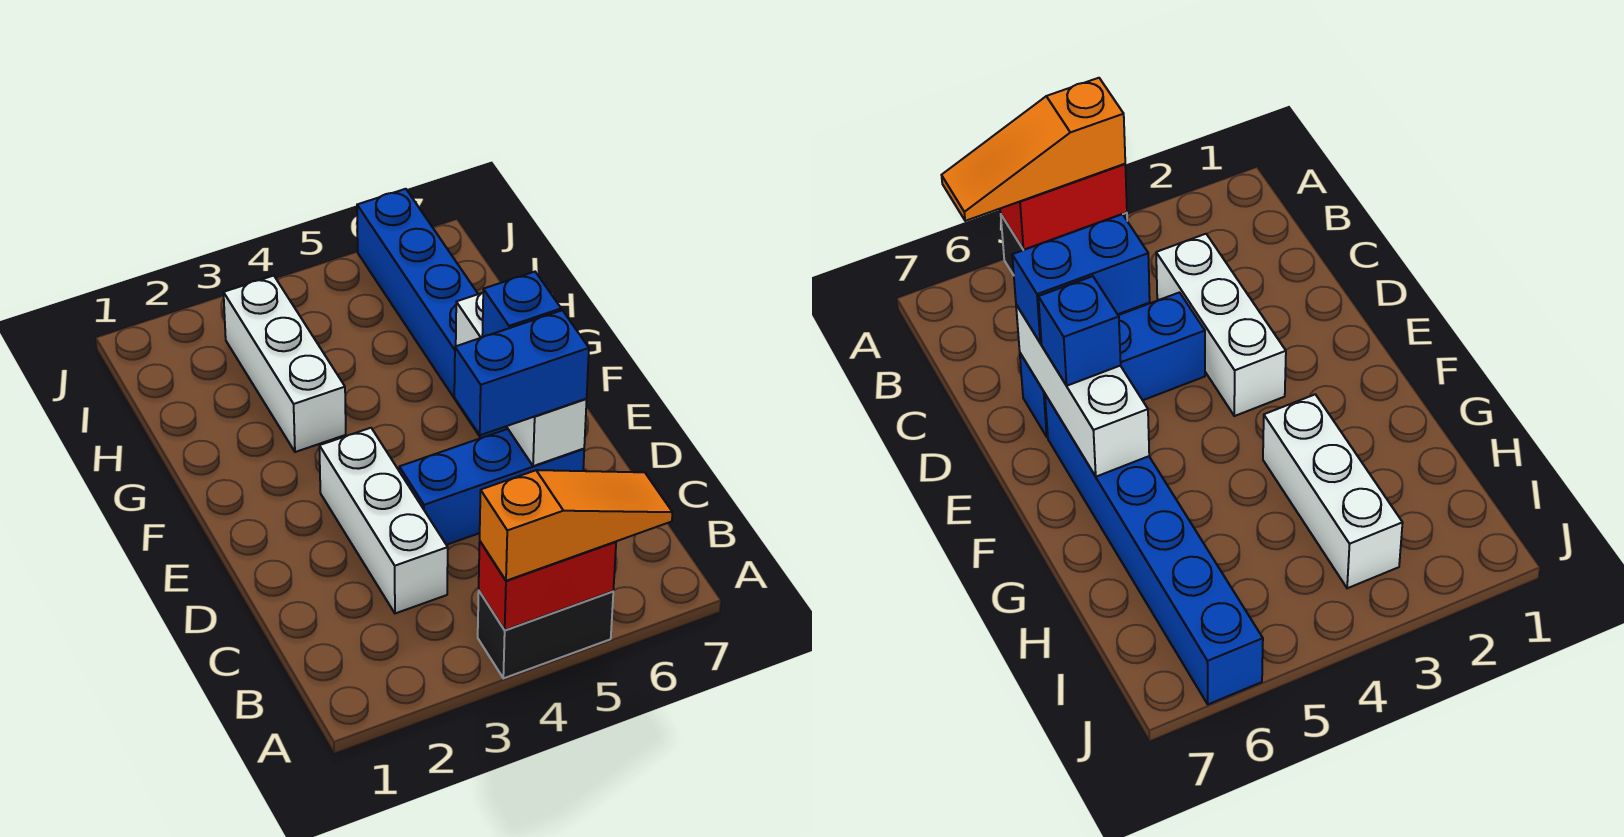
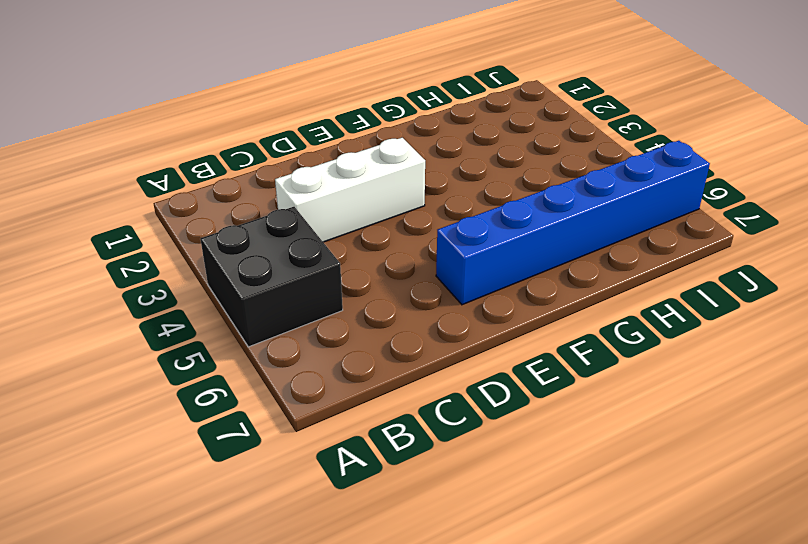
black 2x2 brick [200,207,343,347] -> black 1x2 brick [478,591,613,678]
none -> blue 1x3 brick [399,429,584,545]
none -> white 1x3 brick [224,276,346,452]

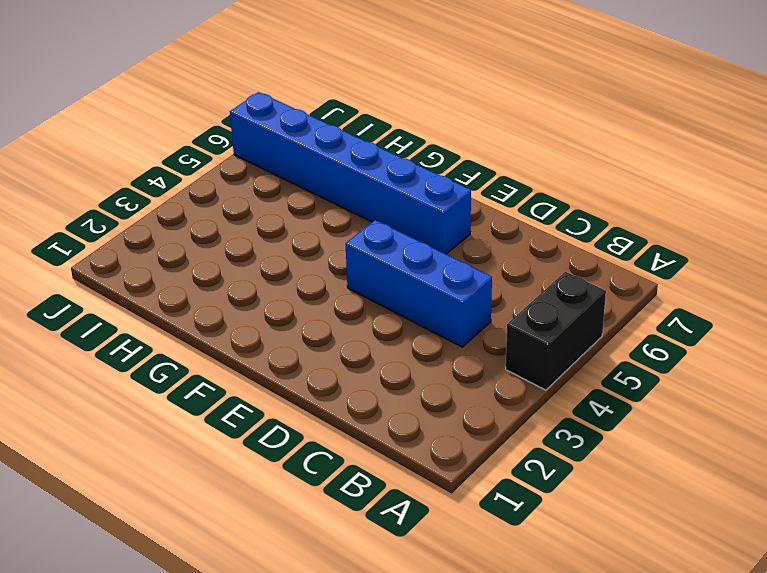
blue 1x3 brick [345,220,492,347] -> blue 1x3 brick turned to [399,429,584,545]
none -> white 1x3 brick [319,428,448,613]
none -> white 1x3 brick [224,276,346,452]

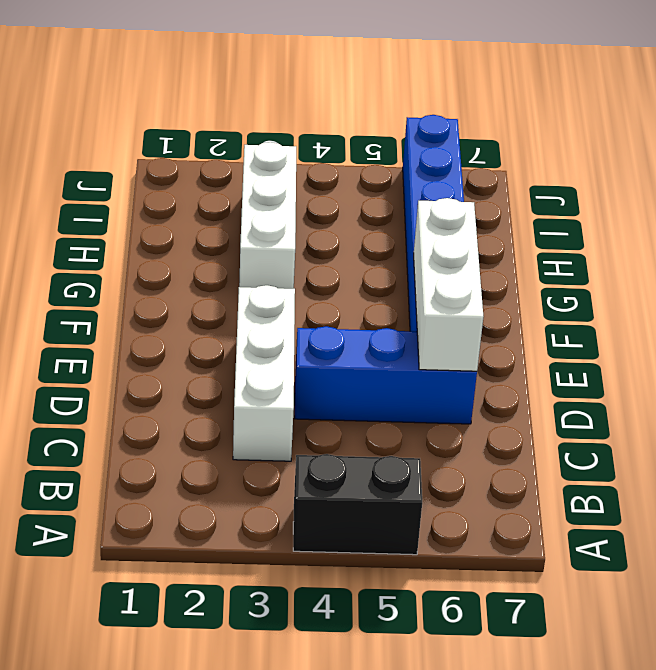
none -> red 1x2 brick [479,542,616,630]
none -> orange 1x3 slope [480,470,673,581]

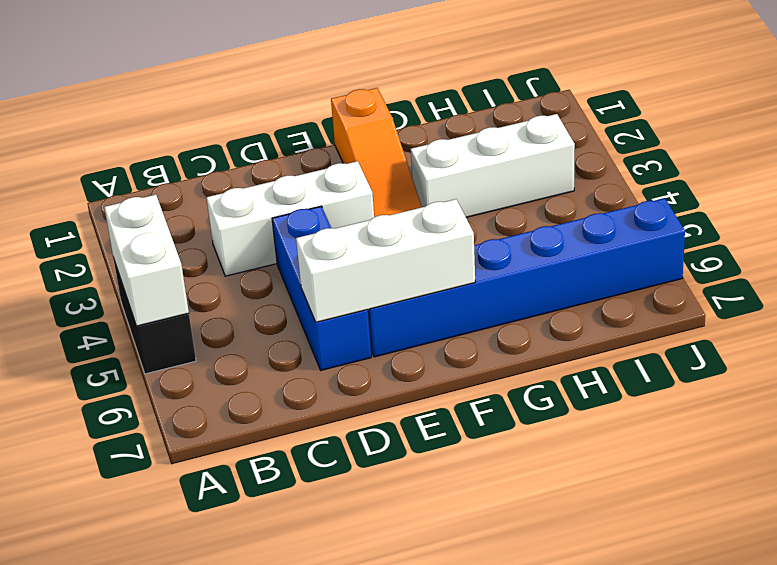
white 1x2 brick [104,195,189,326] -> red 1x2 brick [479,542,616,630]
orange 1x3 slope [331,88,422,217] -> orange 1x3 slope moved to [480,470,673,581]
none -> blue 1x2 brick [454,310,589,435]
none -> blue 1x1 brick [482,272,561,337]

